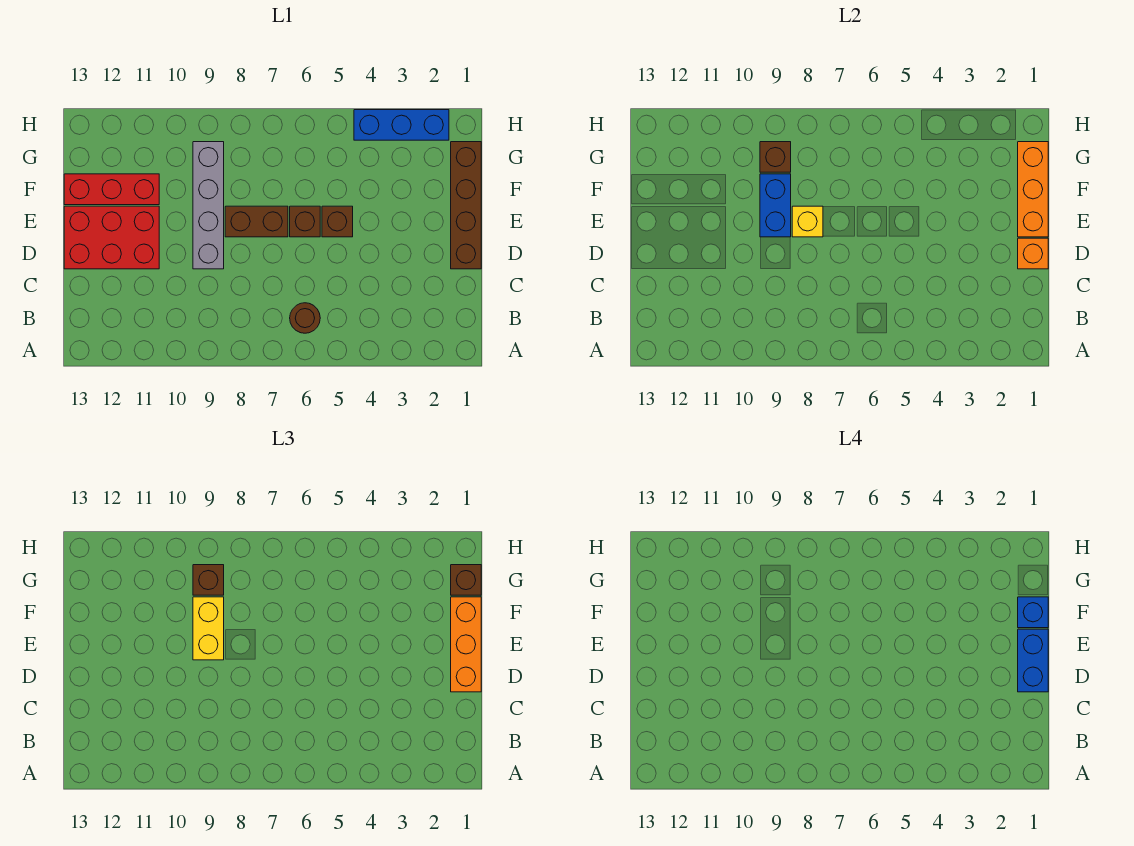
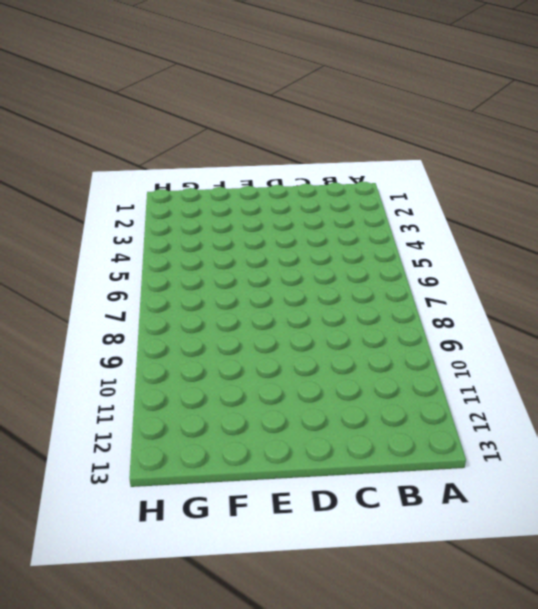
none -> brown 1x1 round brick [290,303,320,333]
none -> brown 1x4 brick [451,142,481,269]
none -> grey 1x4 brick [193,142,224,269]

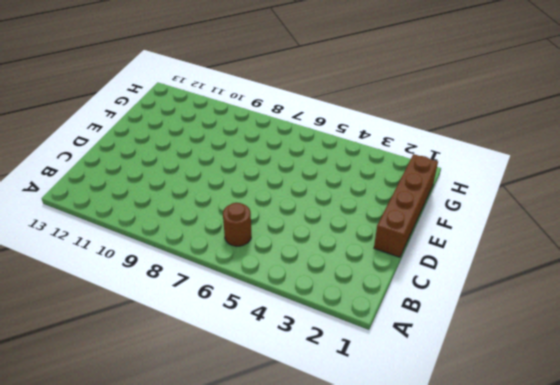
none -> grey 1x4 brick [193,142,224,269]
none -> red 2x3 brick [64,206,159,269]
none -> brown 1x1 brick [322,206,353,237]

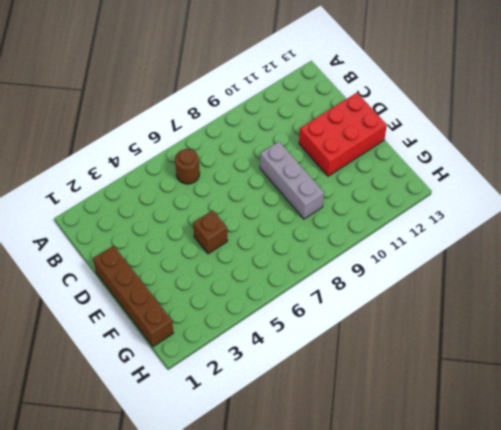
grey 1x3 brick [260,142,324,219] -> grey 1x4 brick [193,142,224,269]
none -> brown 1x1 brick [290,206,320,237]
none -> brown 1x2 brick [225,206,288,237]
none -> red 1x3 brick [64,174,159,205]

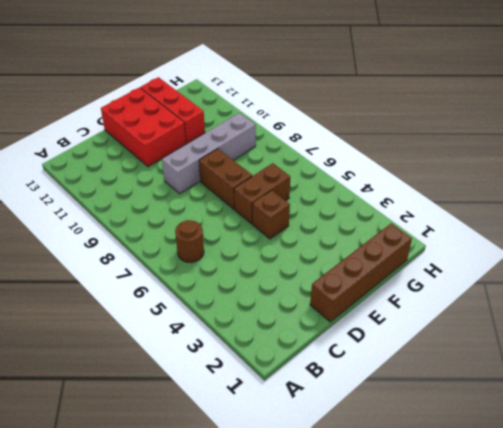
brown 1x2 brick [234,163,290,224] -> brown 1x1 brick [290,206,320,237]
none -> blue 1x3 brick [354,110,449,140]
none -> orange 1x1 brick [1018,238,1048,269]
none -> orange 1x3 brick [1018,142,1048,237]

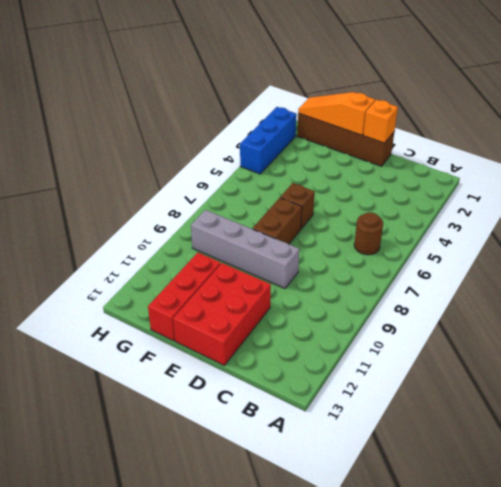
orange 1x3 slope [298,92,375,135] -> orange 1x3 brick [1018,142,1048,237]
none -> brown 1x1 brick [322,206,353,237]
none -> yellow 1x1 brick [792,206,823,237]
none -> blue 1x2 brick [760,174,791,237]

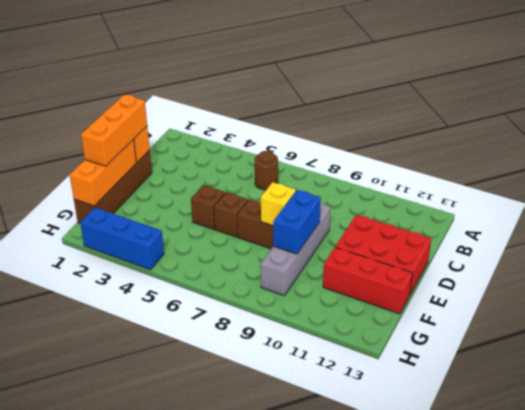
none -> brown 1x1 brick [760,142,791,172]
none -> yellow 1x2 brick [193,597,224,660]
none -> brown 1x1 brick [451,565,481,595]

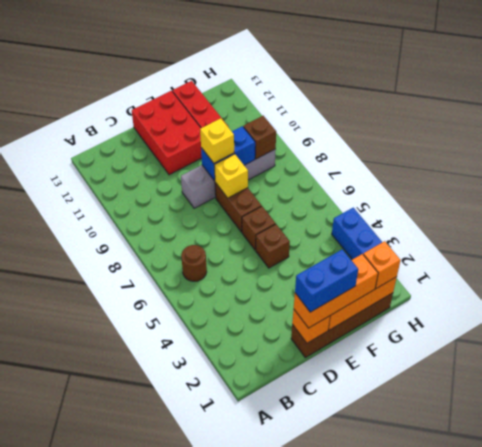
yellow 1x1 brick [200,118,234,163] -> yellow 1x2 brick [193,597,224,660]
orange 1x1 brick [363,241,401,288] -> brown 1x1 brick [451,565,481,595]
none -> brown 1x1 brick [193,565,224,595]
none -> blue 1x1 brick [1018,597,1048,628]

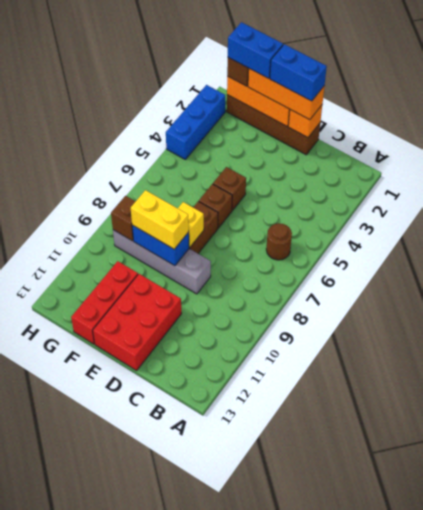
blue 1x2 brick [228,22,283,78] -> blue 1x1 brick [1018,597,1048,628]
none -> brown 1x1 brick [193,565,224,595]

